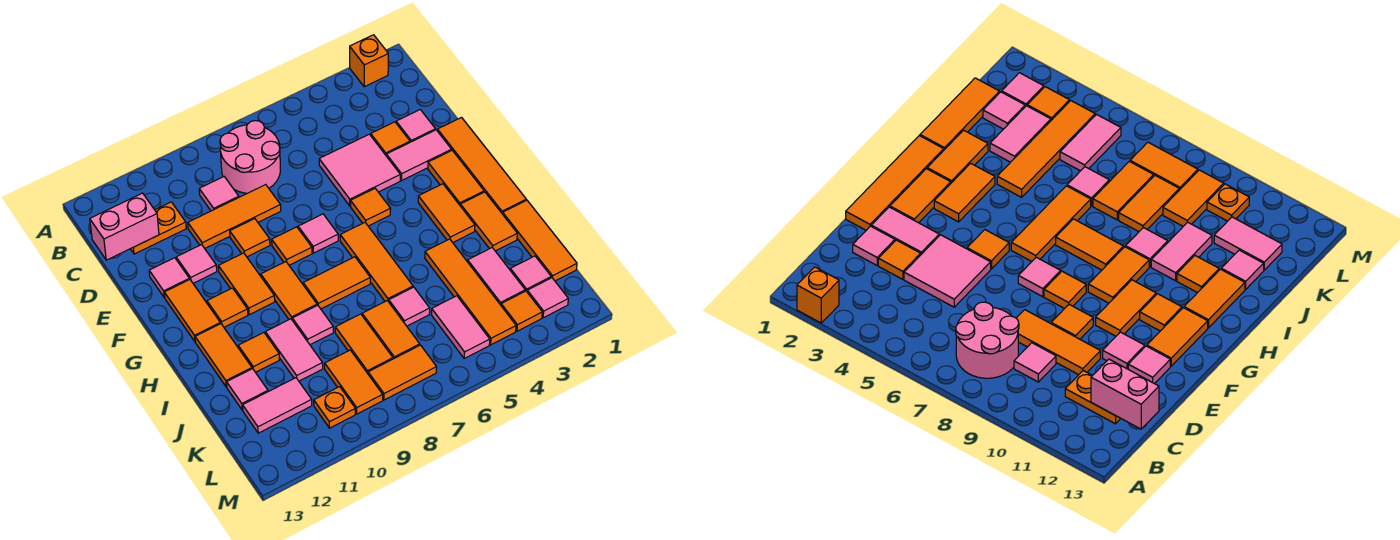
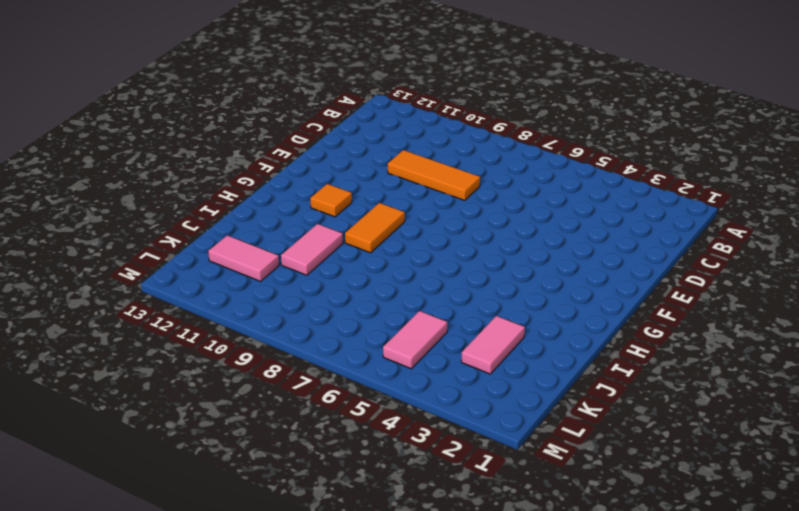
none -> orange 1x1 brick [350,35,388,87]
none -> pink 2x2 round brick [220,121,280,193]
none -> pink 1x1 tile [199,177,239,211]
none -> orange 1x2 plate [131,202,186,254]

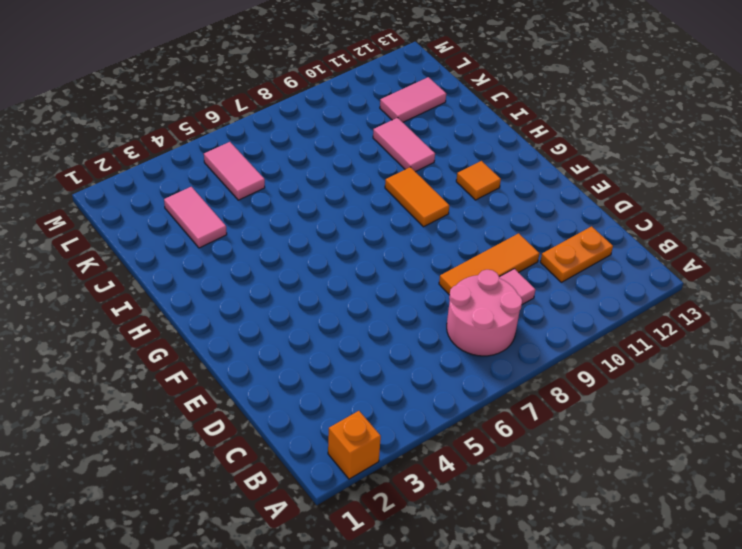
none -> pink 1x1 tile [396,110,435,142]
none -> orange 1x1 tile [371,122,410,155]
none -> pink 2x2 tile [319,134,400,206]
none -> orange 1x4 tile [437,118,526,214]

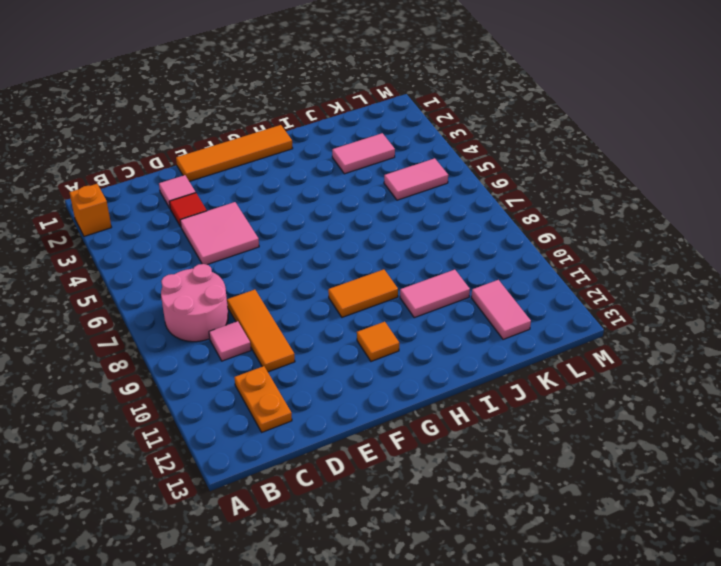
red 1x1 tile [169,193,207,227] -> orange 1x1 tile [371,122,410,155]
none -> pink 1x2 tile [386,130,452,181]
none -> orange 1x1 tile [230,219,270,257]
none -> pink 1x1 tile [176,245,217,283]
none -> pink 1x1 tile [149,258,189,297]

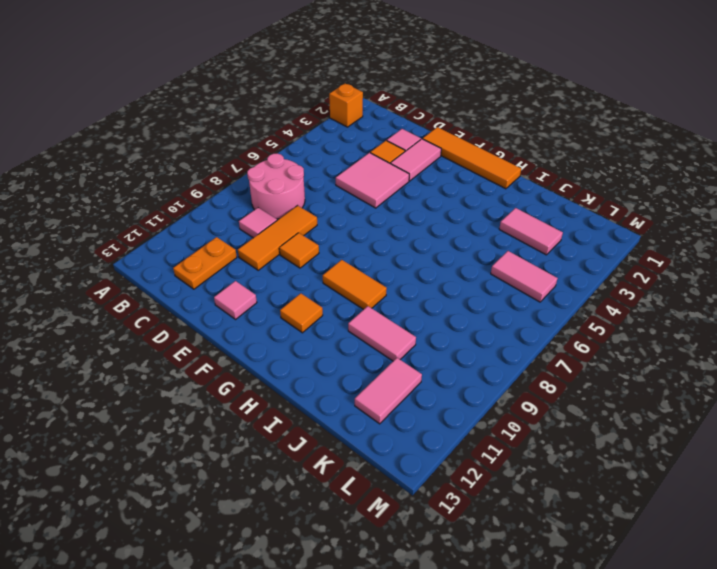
none -> pink 1x1 tile [176,245,217,283]
none -> orange 1x2 tile [428,150,484,205]
none -> orange 1x1 tile [351,189,391,226]
none -> pink 1x1 tile [298,214,338,253]

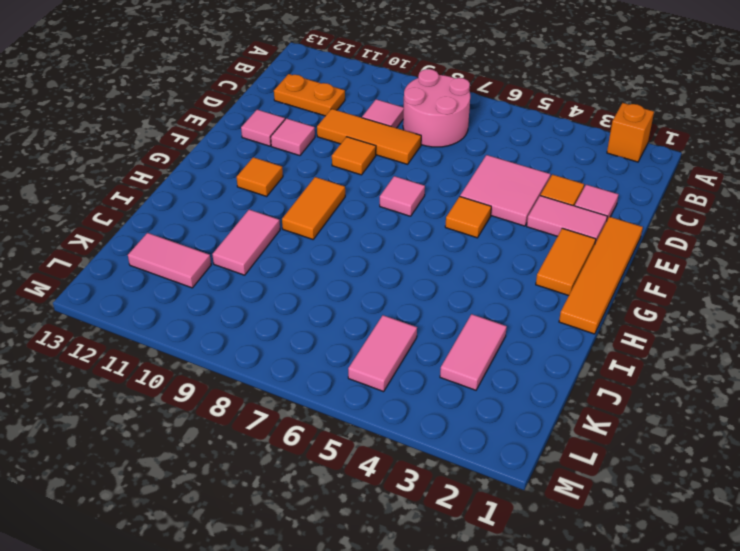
none -> orange 1x1 tile [272,227,312,265]
none -> orange 1x2 tile [218,253,275,315]
none -> orange 1x2 tile [164,279,220,342]
none -> orange 1x2 tile [418,184,475,242]

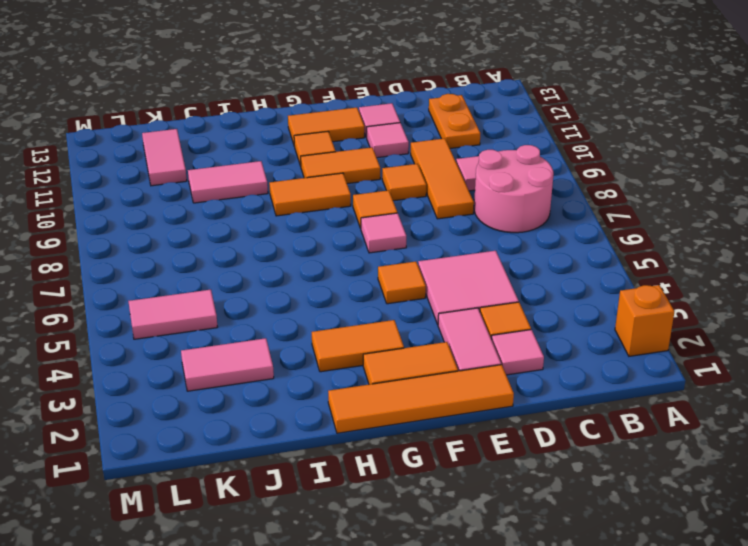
none -> orange 1x3 tile [340,223,413,302]
none -> orange 1x2 tile [460,192,517,251]
none -> orange 1x2 tile [303,257,370,309]
none -> orange 1x2 tile [195,324,252,387]

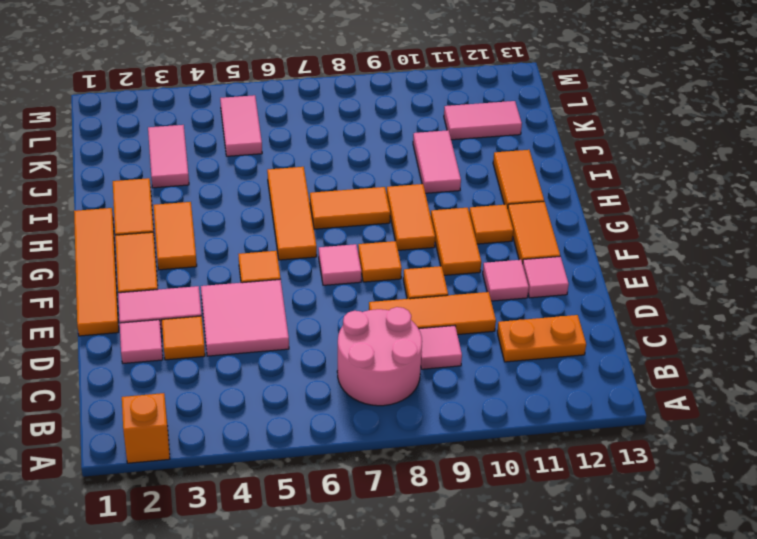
none -> orange 1x3 tile [503,200,577,281]
none -> orange 1x4 tile [425,239,516,345]
none -> pink 1x1 tile [292,305,333,345]
none -> orange 1x1 tile [238,333,279,372]

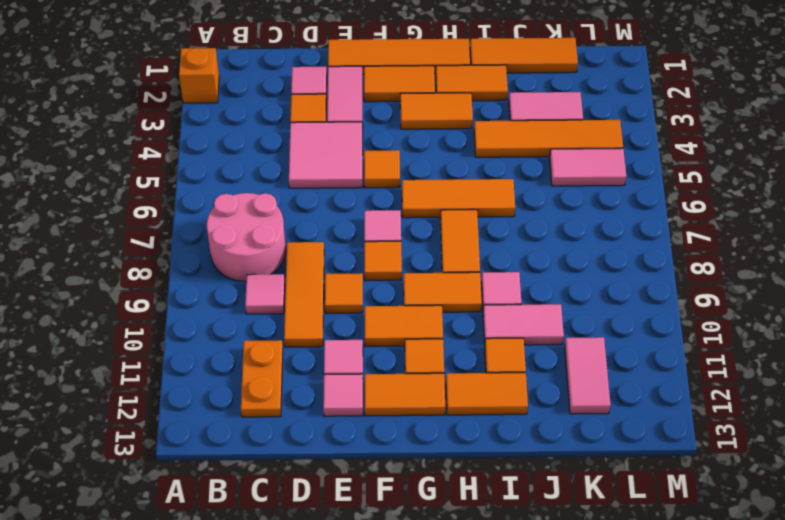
none -> pink 1x1 tile [389,287,430,326]
none -> orange 1x2 tile [362,301,420,359]
none -> orange 1x2 tile [335,314,393,373]
none -> pink 1x1 tile [227,369,268,410]

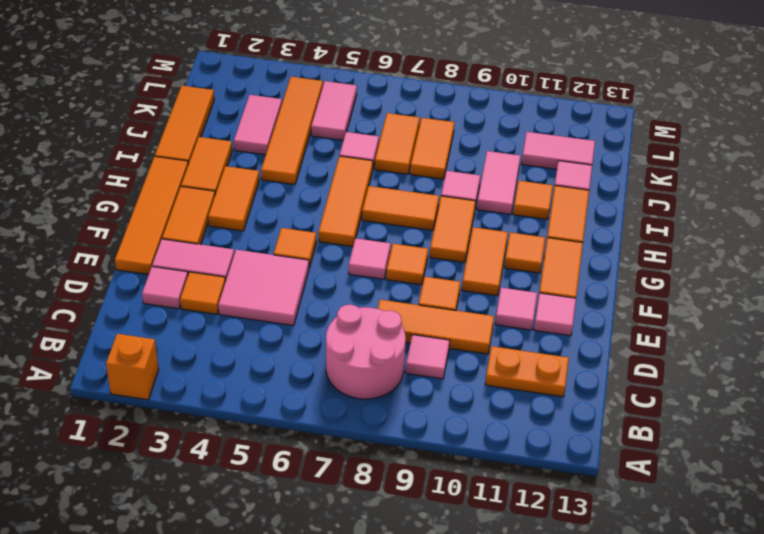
none -> pink 1x1 tile [510,256,551,291]
none -> orange 1x2 tile [325,350,383,414]
none -> pink 1x1 tile [527,278,568,318]
none -> orange 1x1 tile [501,291,542,331]

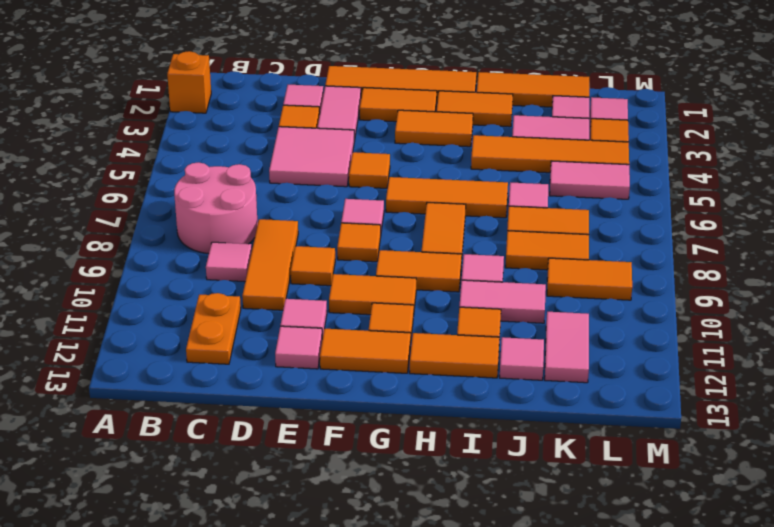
none -> orange 1x2 tile [368,345,437,400]
none -> orange 1x1 plate [314,387,355,428]
none -> pink 1x2 brick [90,193,159,260]

